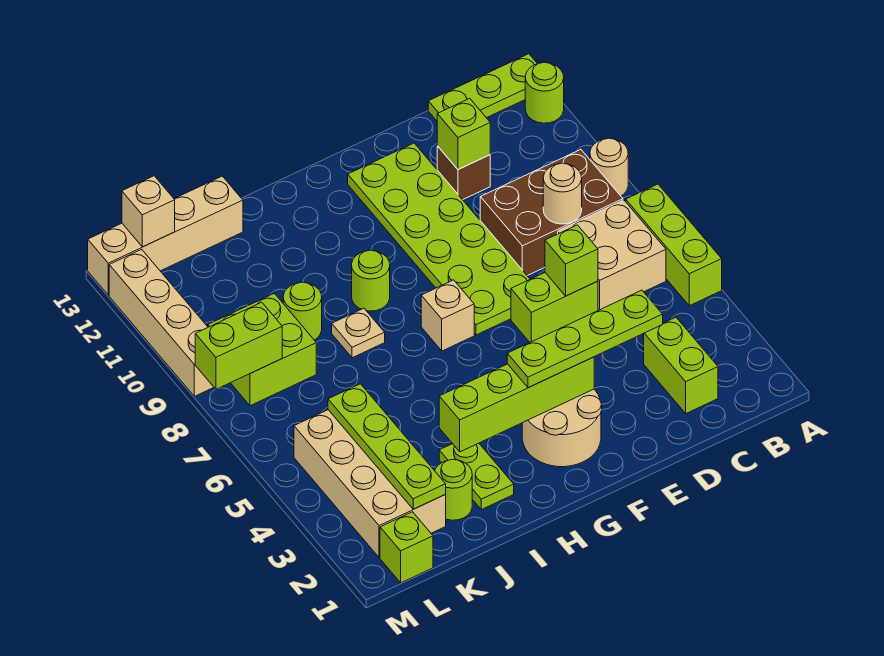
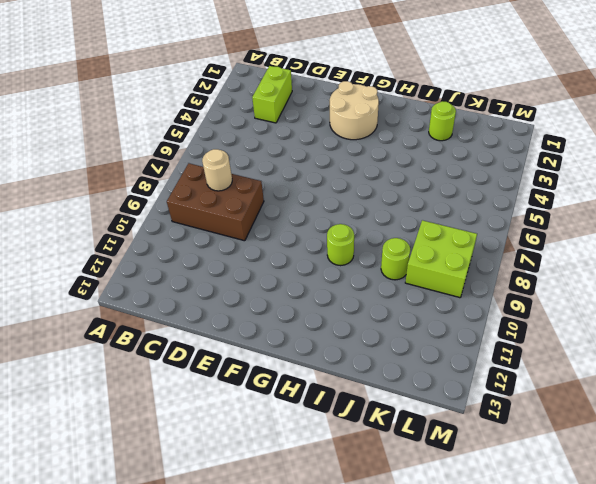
none -> lime 1x3 brick [626,184,722,306]
none -> tan 1x1 round brick [590,138,628,196]
none -> lime 1x1 round brick [525,62,564,123]
none -> lime 1x3 plate [428,54,537,121]

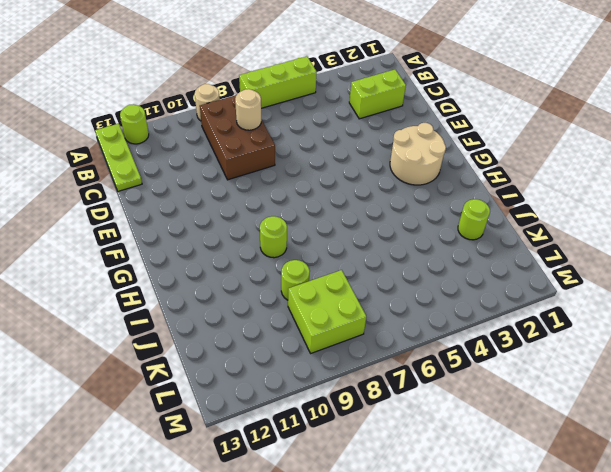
none -> tan 2x2 brick [558,200,666,310]
none -> lime 1x2 brick [511,273,598,342]
none -> brown 1x1 brick [437,146,490,200]
none -> lime 2x6 plate [348,143,530,335]

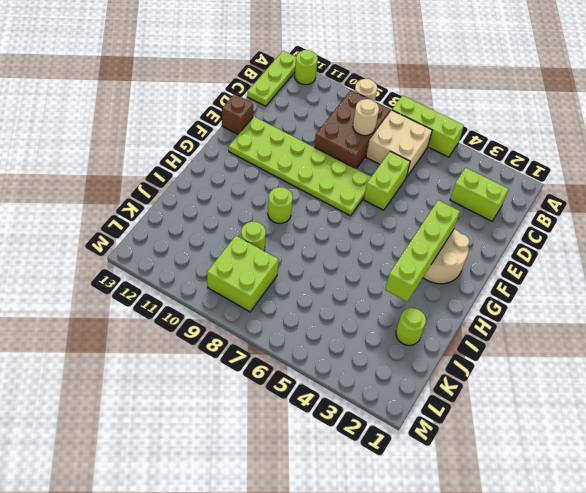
brown 1x1 brick [222,94,253,134] -> brown 1x1 brick moved to [437,146,490,200]
none -> tan 1x1 brick [421,280,474,351]
none -> lime 1x2 plate [439,443,514,510]
none -> tan 1x1 plate [332,308,385,358]
none -> tan 1x4 brick [88,176,243,295]

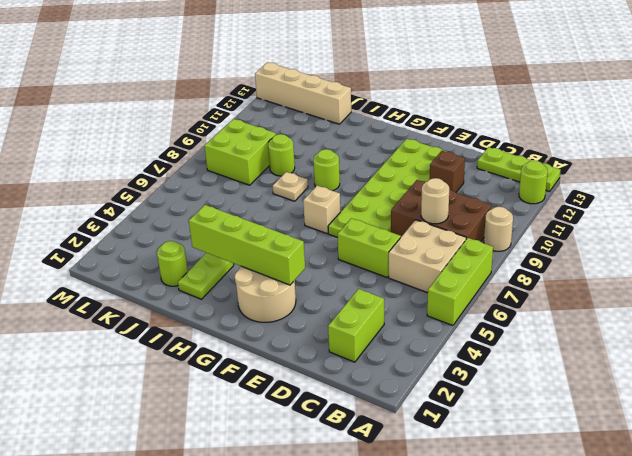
none -> tan 2x4 brick [294,410,446,558]
none -> lime 1x1 brick [380,512,433,583]
none -> tan 1x4 brick [109,249,214,396]
none -> lime 1x1 brick [545,225,598,296]

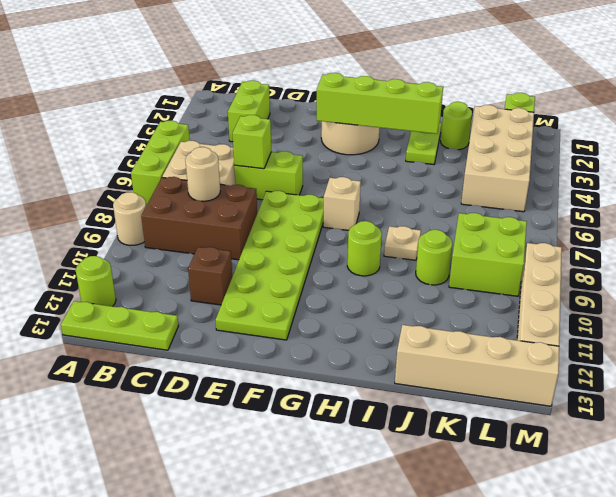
none -> lime 1x1 brick [437,98,490,170]
none -> lime 1x4 plate [328,384,446,509]
none -> lime 1x2 brick [195,302,282,389]
none -> tan 1x1 brick [122,176,175,247]

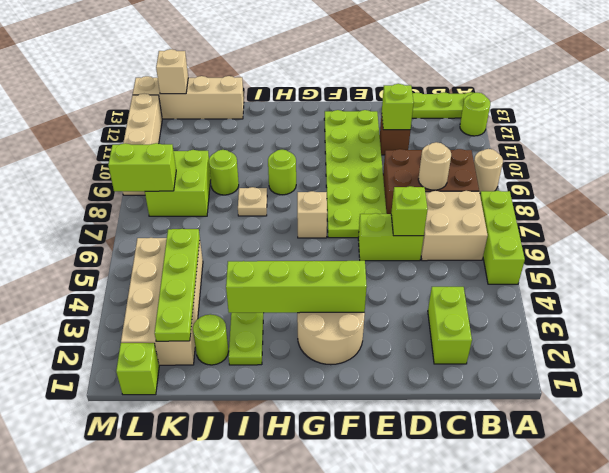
none -> lime 1x4 plate [507,290,663,388]

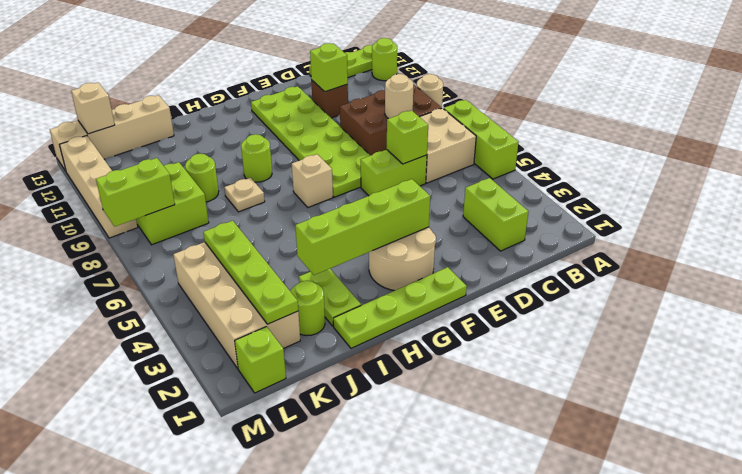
lime 1x4 plate [333,267,467,348] -> lime 1x4 plate moved to [507,290,663,388]

